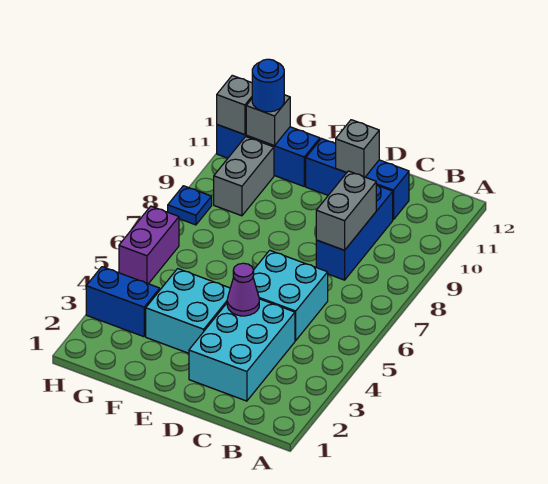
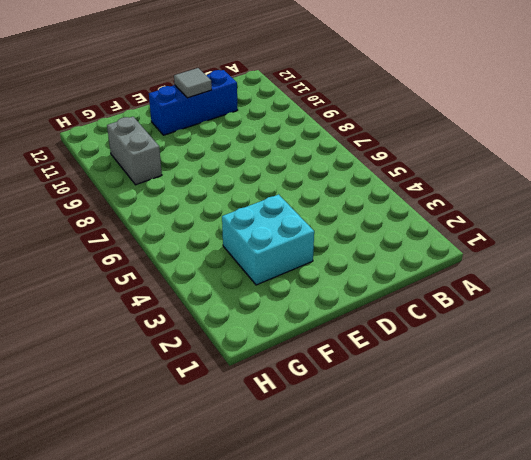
grey 1x1 tile [174,68,212,98] -> grey 1x1 brick [336,120,379,177]
none -> cyan 2x3 brick [189,299,295,401]
none -> cyan 2x2 brick [253,250,328,341]
none -> blue 1x3 brick [316,185,393,280]

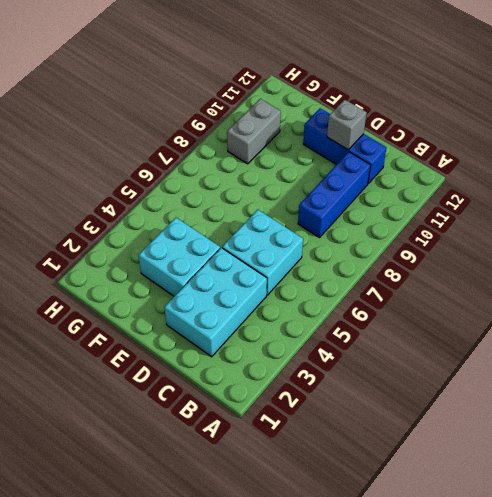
none -> blue 1x3 brick [217,125,320,186]
none -> blue 1x2 brick [86,267,160,337]
none -> purple 1x2 brick [119,206,179,284]

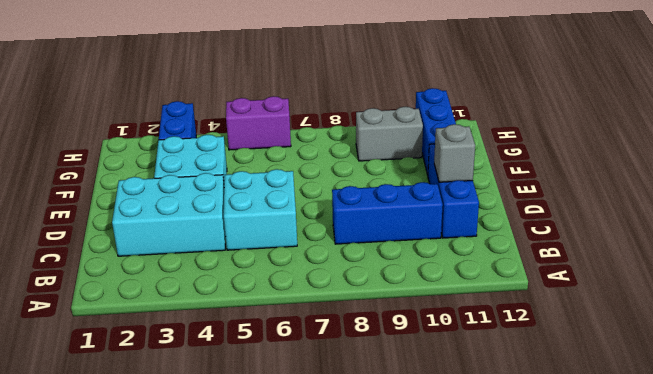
none -> blue 1x1 plate [168,186,212,225]
none -> grey 1x2 brick [316,171,376,250]
none -> purple 1x1 cone [227,263,259,316]

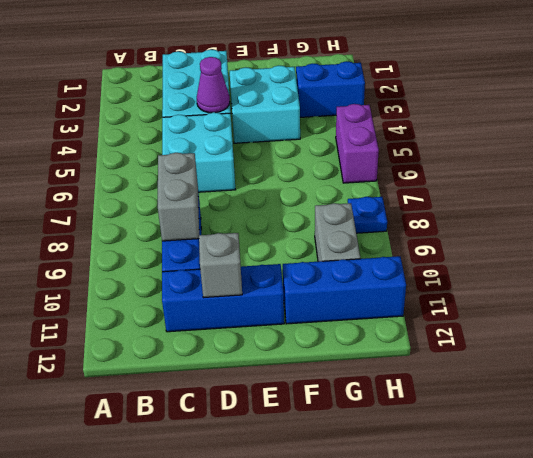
none -> grey 1x1 brick [246,95,290,146]
none -> grey 1x1 brick [217,75,252,135]
none -> blue 1x1 round brick [252,59,284,112]

